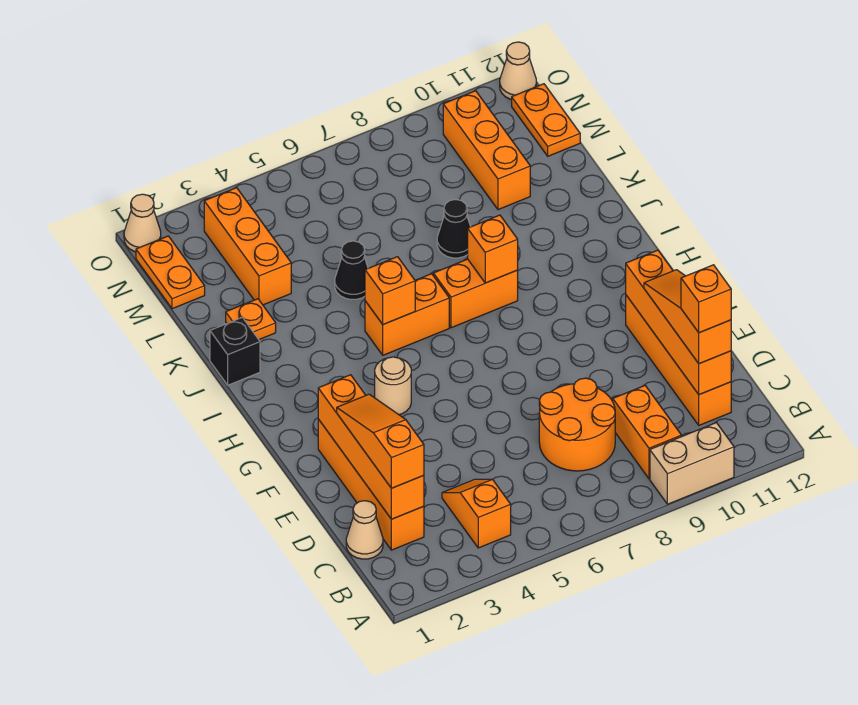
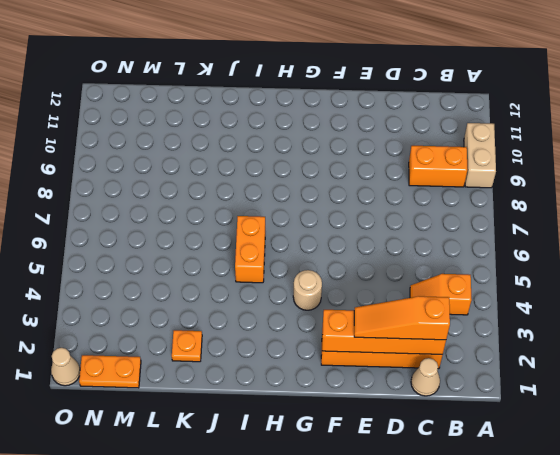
none -> orange 2x2 round brick [539,378,615,471]
none -> orange 1x4 brick [626,295,731,425]
none -> orange 1x2 brick [433,259,518,328]

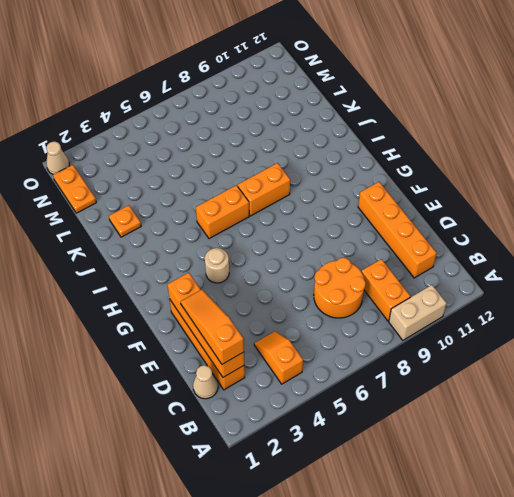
none -> black 1x1 brick [210,317,260,385]
none -> black 1x1 cone [335,241,368,299]
none -> black 1x1 cone [437,200,471,258]

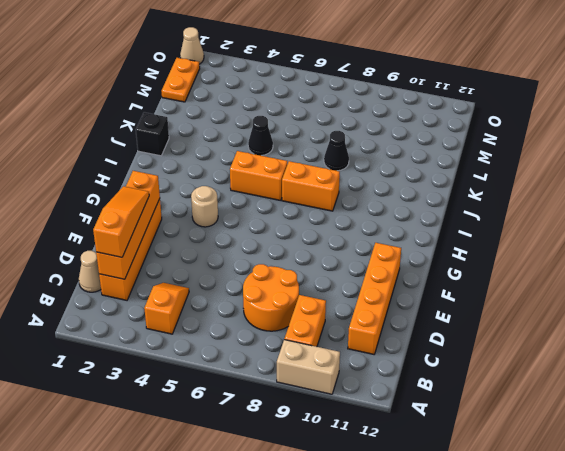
none -> orange 1x1 plate [226,299,276,339]
none -> orange 1x3 brick [204,188,291,305]
none -> orange 1x3 brick [443,91,530,210]

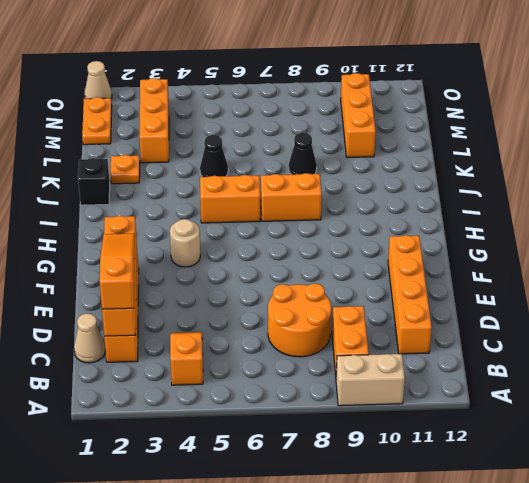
none -> orange 1x2 plate [512,84,580,156]
none -> tan 1x1 cone [500,42,536,100]
none -> orange 1x4 brick [626,250,731,395]

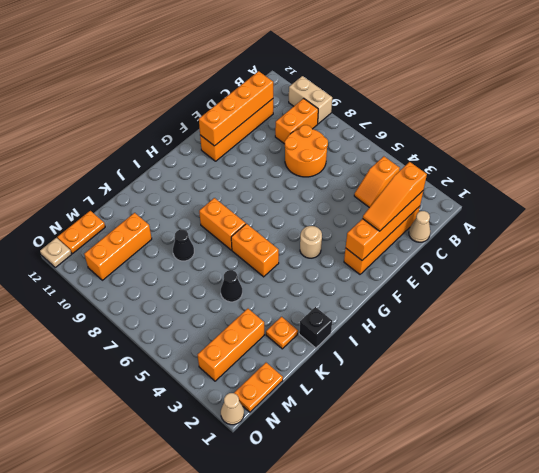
tan 1x1 plate [40,238,72,268] -> tan 1x1 cone [500,42,536,100]
none -> orange 1x1 brick [365,257,415,324]
none -> orange 1x1 brick [468,215,518,283]
none -> orange 1x3 slope [644,270,731,364]

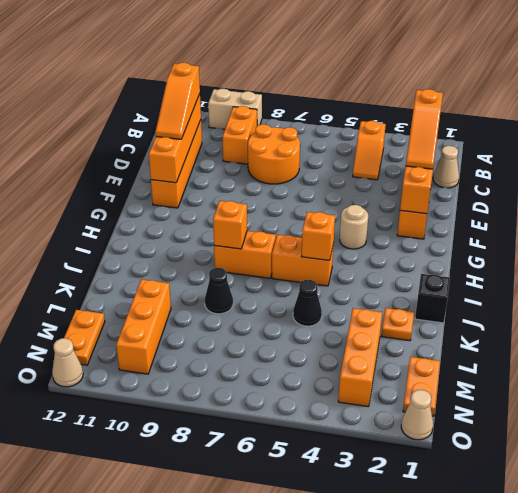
none -> orange 1x1 brick [681,265,731,333]

